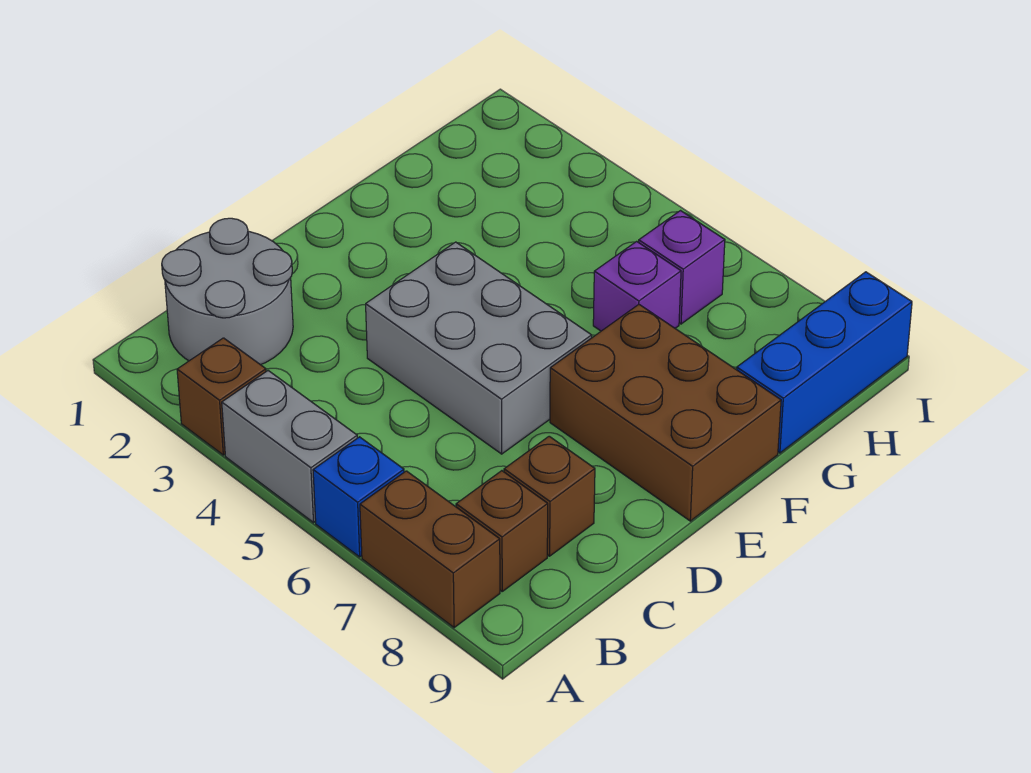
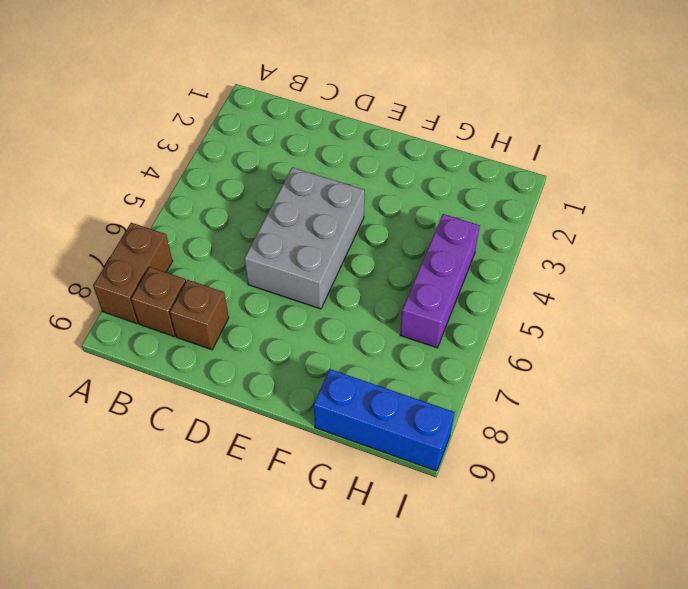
purple 1x3 brick [400,214,480,348] -> purple 1x1 brick [639,211,725,324]
none -> brown 1x1 brick [177,338,266,455]
none -> grey 1x2 brick [222,371,357,522]
none -> blue 1x1 brick [313,437,404,557]

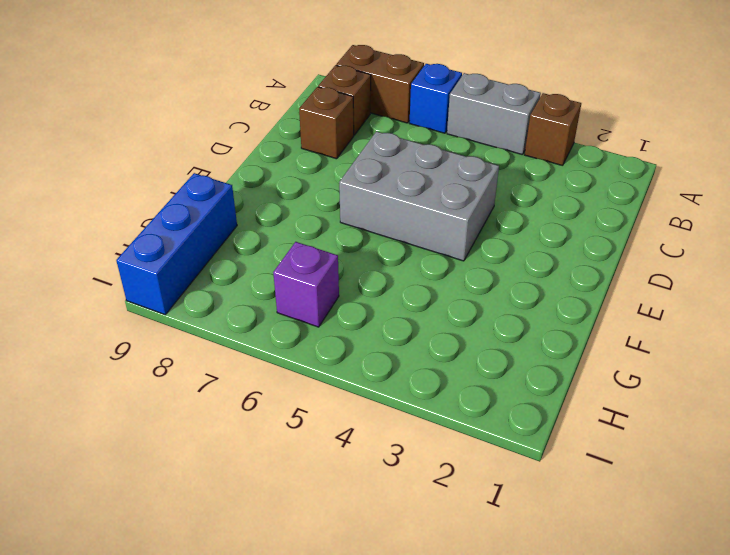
none -> grey 2x2 round brick [162,218,293,365]
none -> brown 2x3 brick [550,305,781,521]
none -> purple 1x1 brick [593,241,681,331]

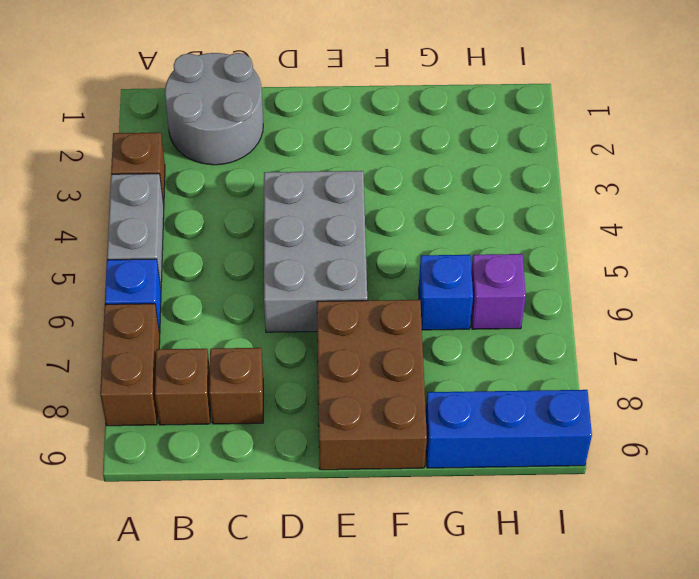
blue 1x1 brick [419,255,473,330] -> purple 1x1 brick [593,241,681,331]

